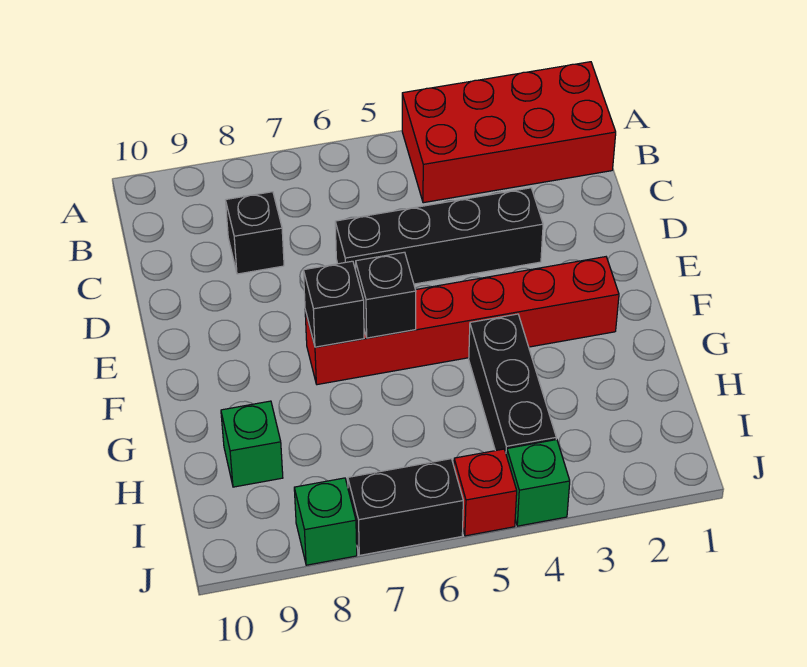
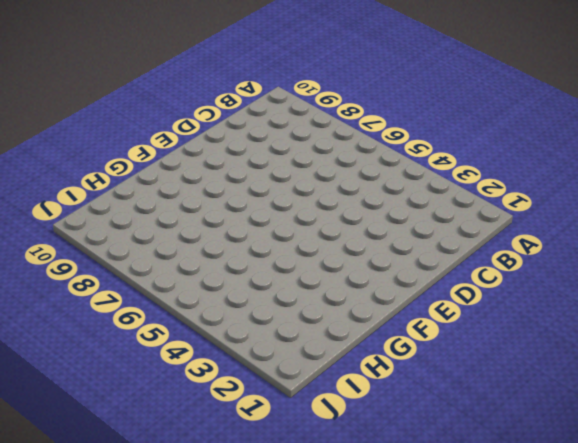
none -> red 2x4 brick [402,62,616,203]
none -> black 1x1 brick [226,192,284,274]
none -> black 1x4 brick [335,188,543,284]

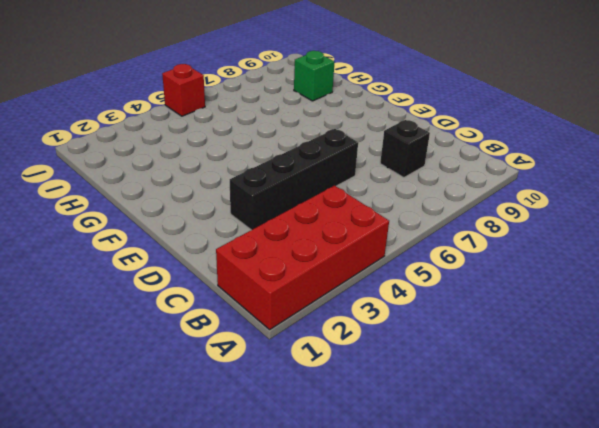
none -> red 1x6 brick [305,257,619,385]
none -> black 1x3 brick [469,314,556,456]
none -> green 1x1 brick [507,439,570,526]

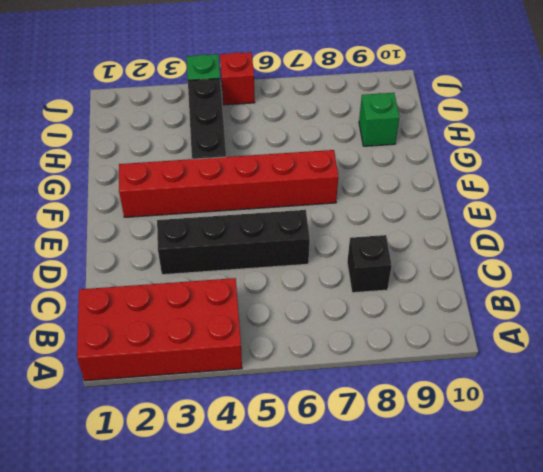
none -> black 1x2 brick [348,459,463,555]
none -> green 1x1 brick [294,478,357,565]
none -> black 1x1 brick [356,252,416,338]

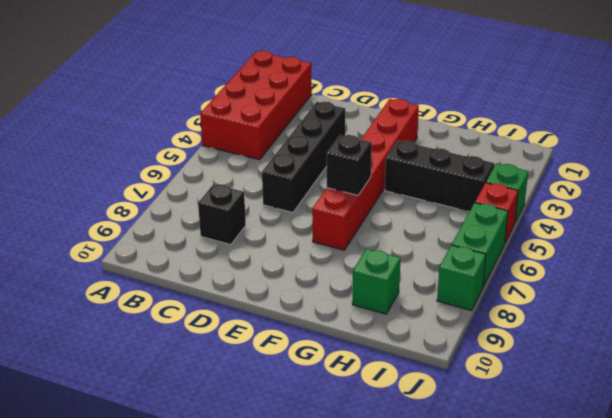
green 1x2 brick [452,203,508,286] -> black 1x2 brick [348,459,463,555]
none -> black 1x1 brick [304,261,364,347]

